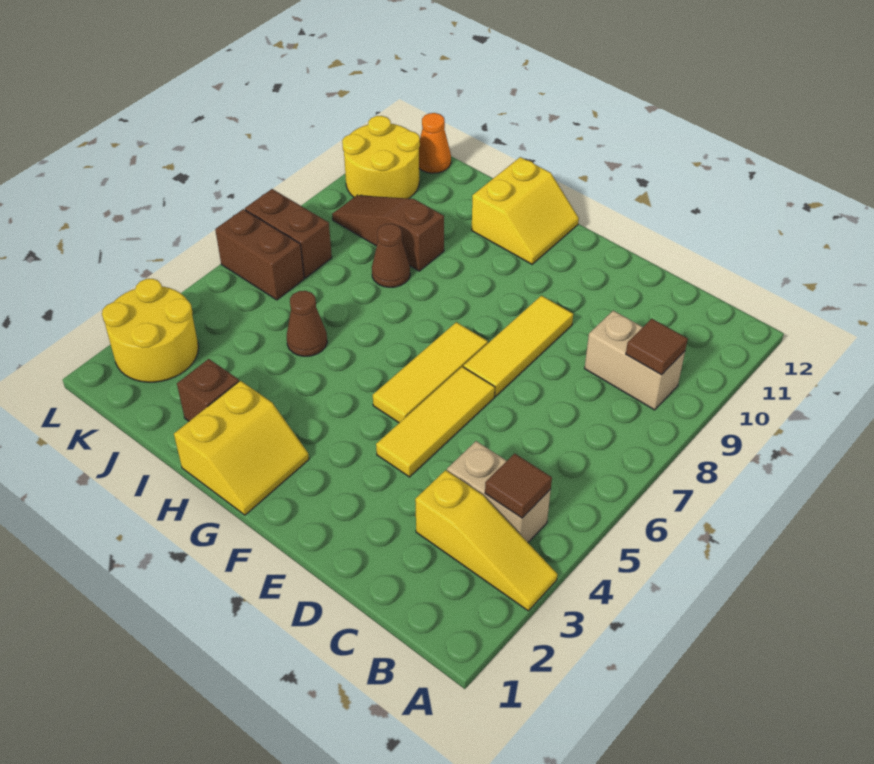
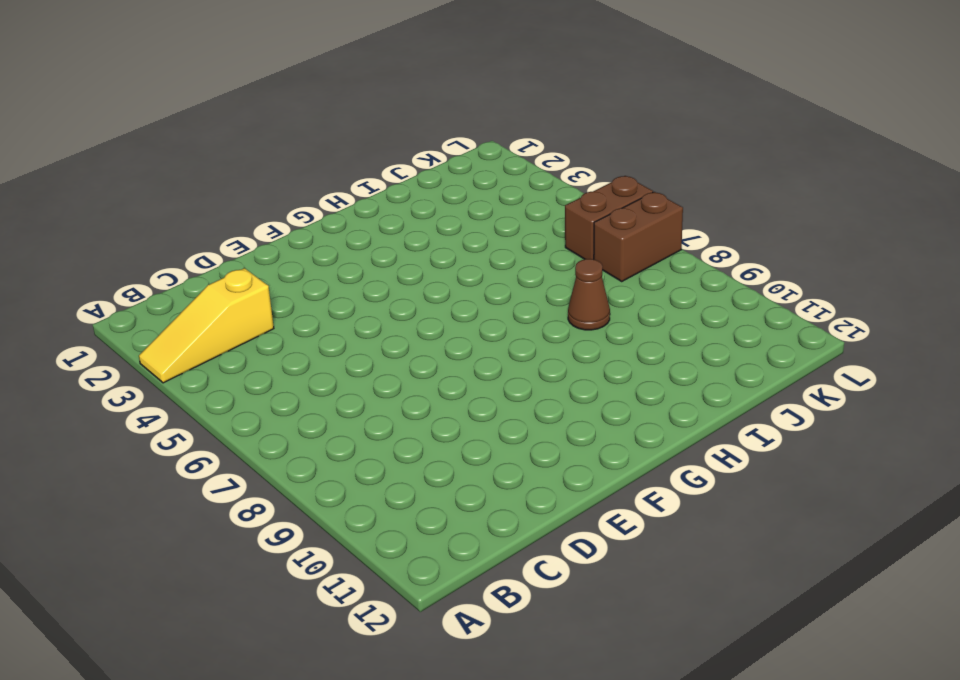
none -> tan 1x2 brick [447,441,551,542]
none -> tan 1x2 brick [585,311,685,410]
none -> yellow 1x3 tile [376,367,495,477]

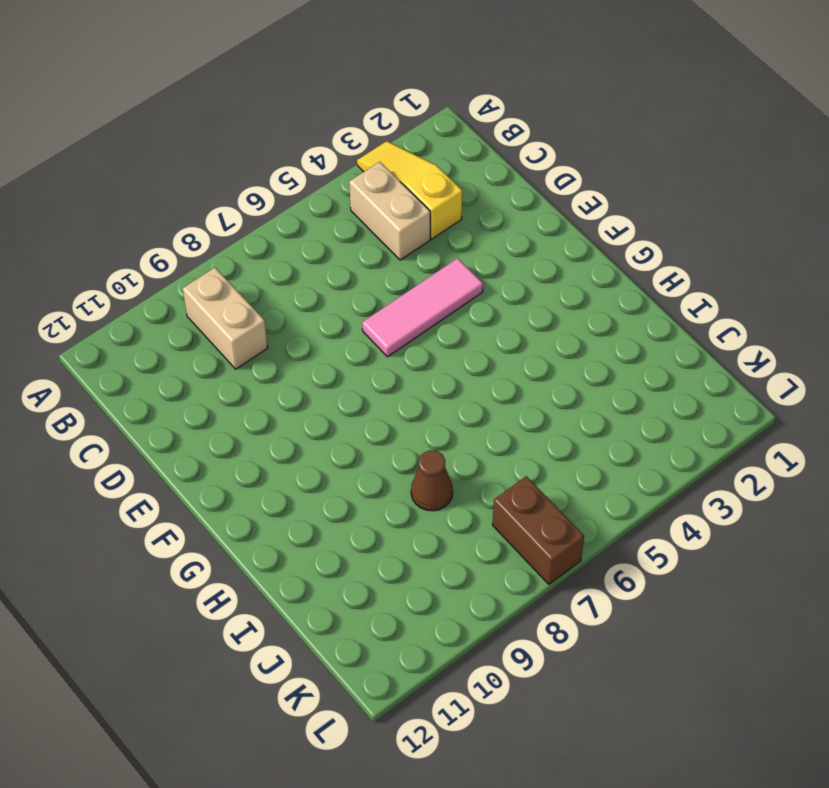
pink 1x3 tile [362,258,483,357] -> yellow 1x3 tile [376,367,495,477]
none -> yellow 1x3 tile [464,296,573,396]
none -> yellow 1x3 tile [373,322,488,423]
none -> yellow 2x2 slope [174,381,309,515]

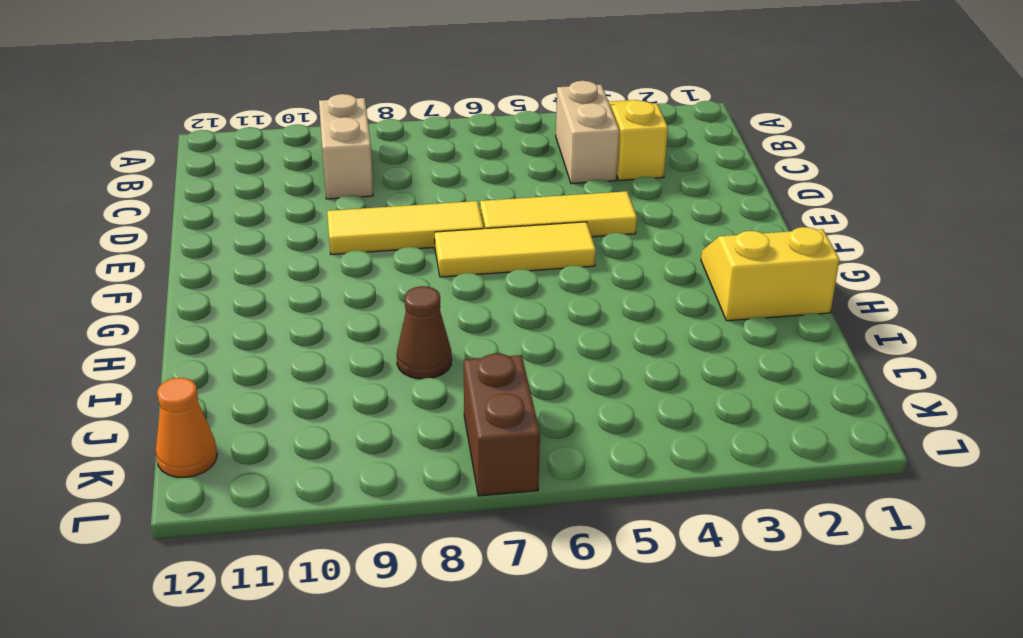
none -> yellow 2x2 slope [472,157,579,264]
none -> brown 1x1 brick [177,359,239,421]
none -> brown 1x1 cone [287,291,327,356]

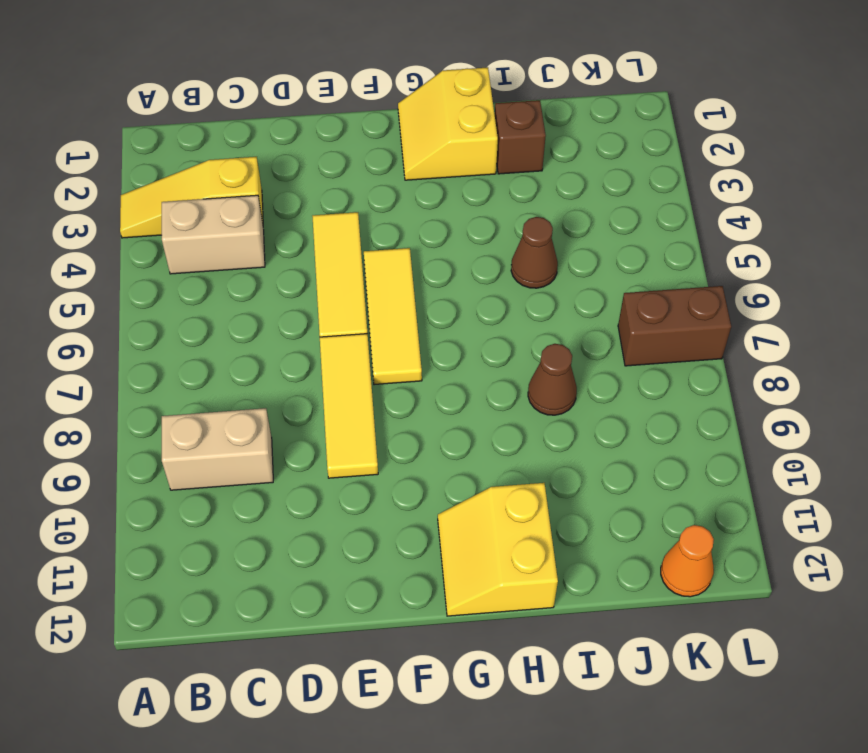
none -> brown 1x3 slope [332,195,444,271]
none -> yellow 2x2 round brick [102,279,198,382]
none -> brown 1x2 brick [215,209,304,300]

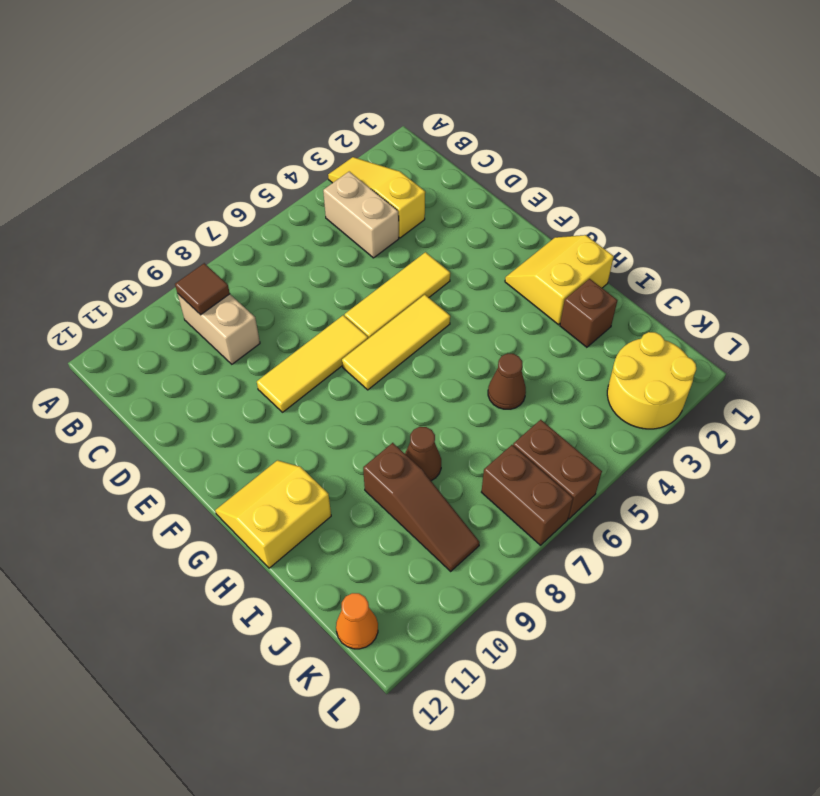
none -> yellow 2x2 round brick [342,116,420,199]
none -> brown 1x1 tile [485,453,552,518]

